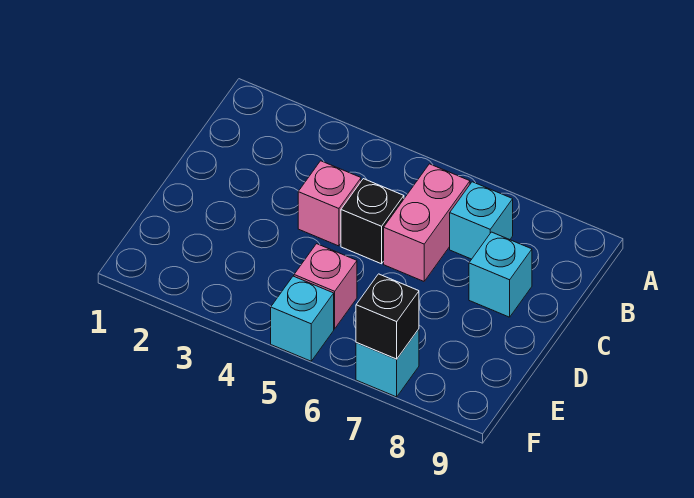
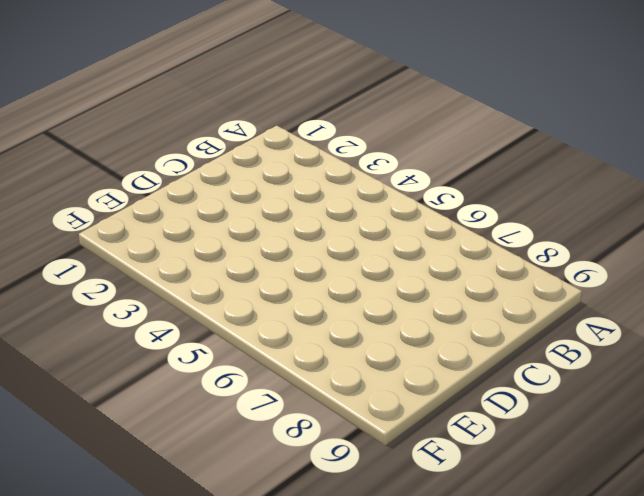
none -> pink 1x2 brick [384,164,470,281]
none -> cyan 1x1 brick [450,182,513,259]

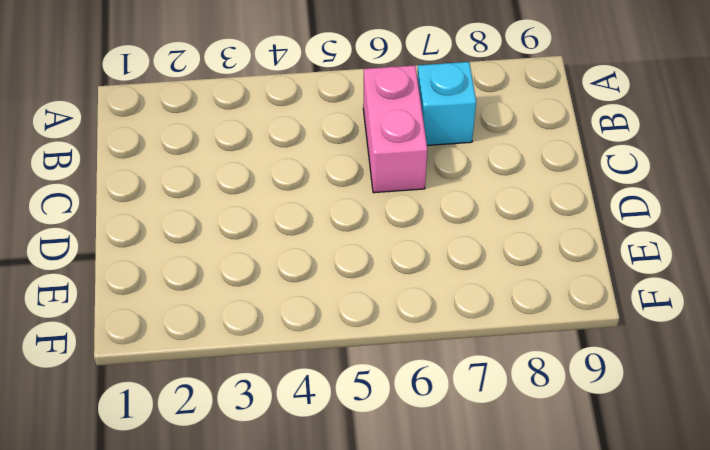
none -> pink 1x1 brick [298,161,361,246]
none -> black 1x1 brick [341,179,404,264]

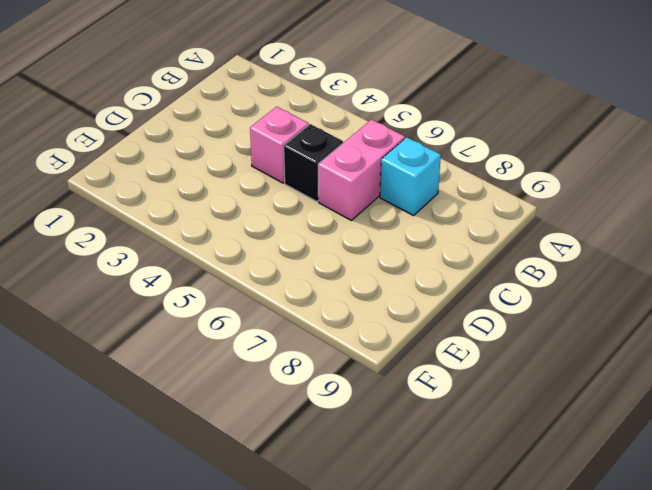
none -> cyan 1x1 brick [469,232,532,317]
none -> pink 1x1 brick [294,244,357,329]

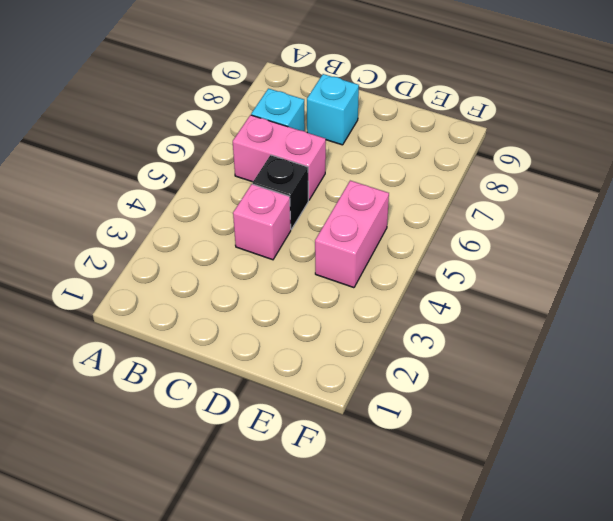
pink 1x2 brick [315,181,389,288] -> pink 1x1 brick [294,244,357,329]
none -> cyan 1x1 brick [271,276,334,361]
none -> cyan 1x1 brick [356,329,419,397]

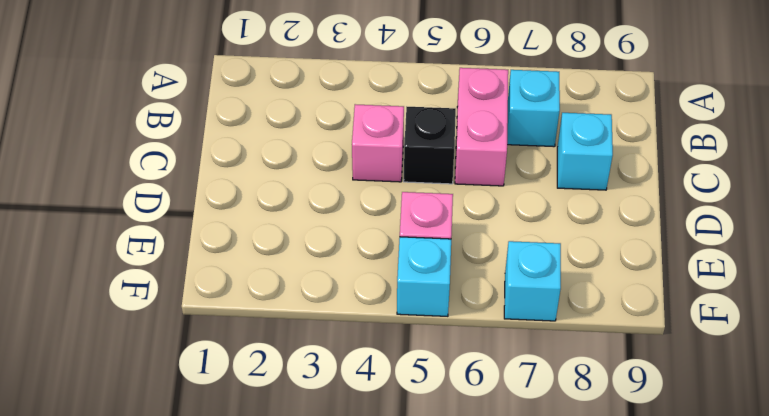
none -> black 1x1 brick [356,274,419,359]

